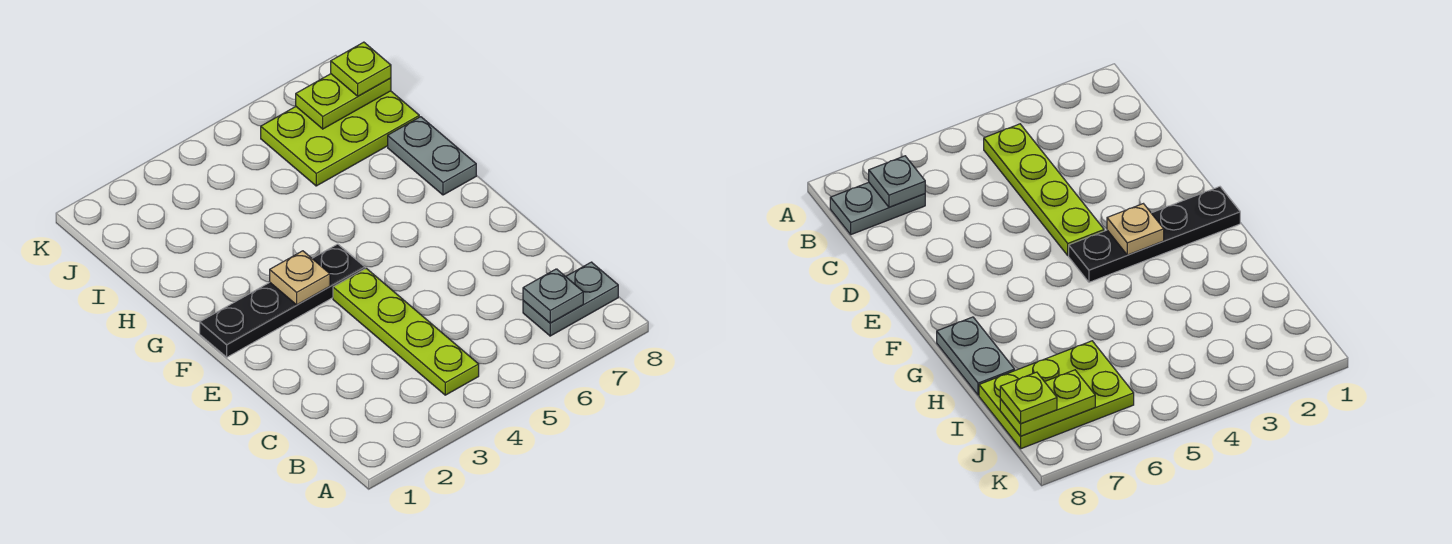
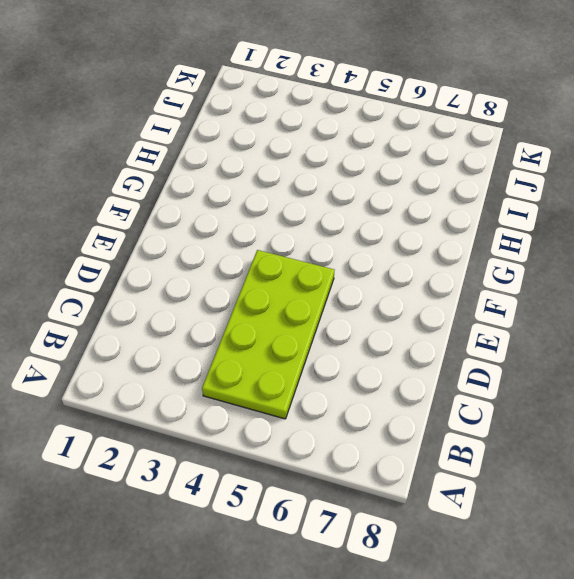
lime 2x4 plate [202,250,334,419] -> lime 1x4 plate [333,268,479,395]
none -> grey 1x2 plate [523,262,618,336]
none -> black 1x4 plate [200,244,365,357]

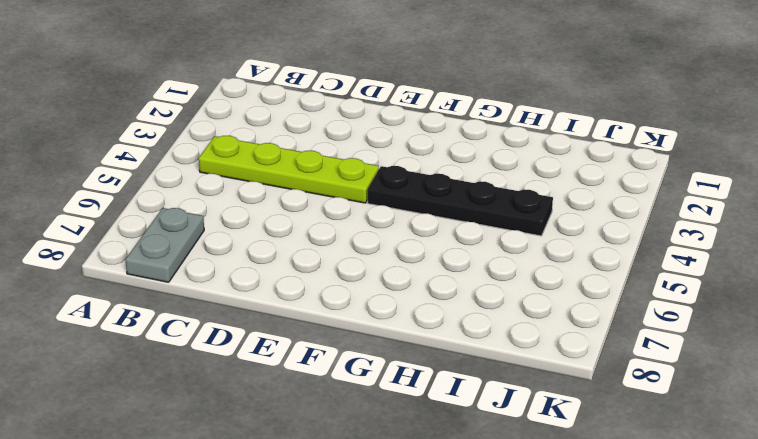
black 1x4 plate [368,166,553,236] -> black 1x4 plate turned to [200,244,365,357]
none -> grey 1x2 plate [388,117,476,195]
none -> lime 2x3 plate [261,91,419,186]

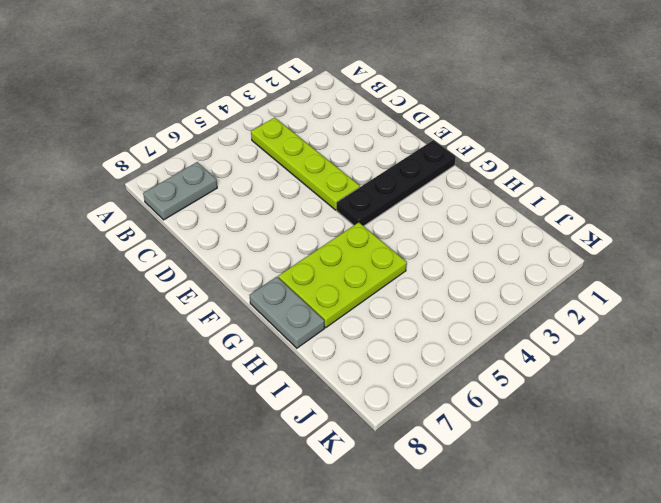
lime 2x3 plate [278,222,407,328] -> lime 2x3 plate moved to [261,91,419,186]
none -> grey 1x1 plate [523,269,583,323]
none -> tan 1x1 plate [270,251,330,305]

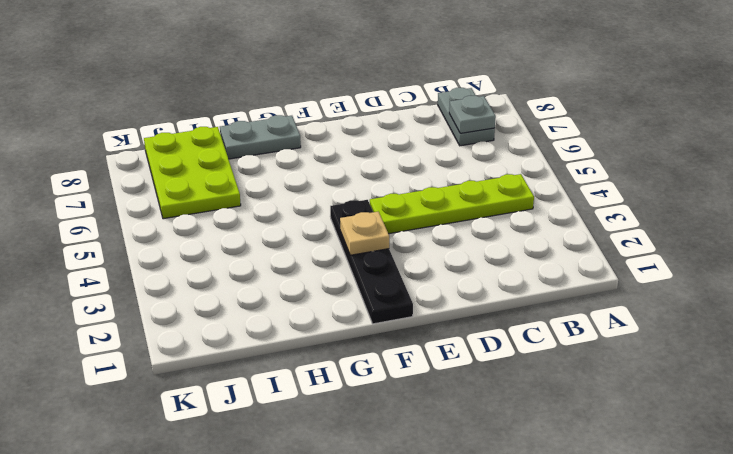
none -> lime 1x2 plate [296,74,391,129]
none -> lime 1x1 plate [331,42,391,96]

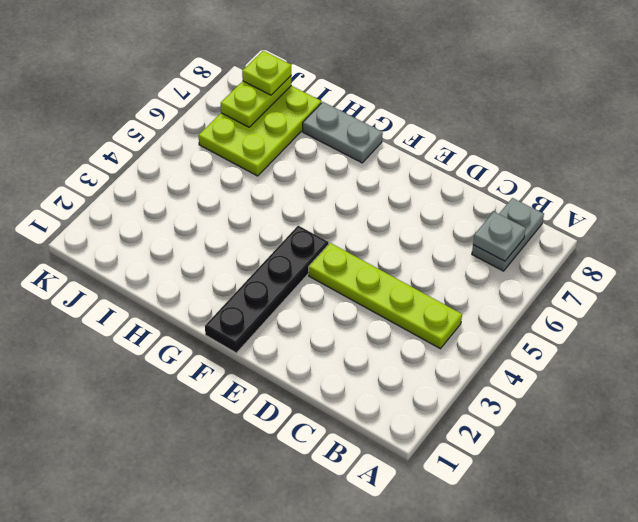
none -> tan 1x1 plate [270,251,330,305]

